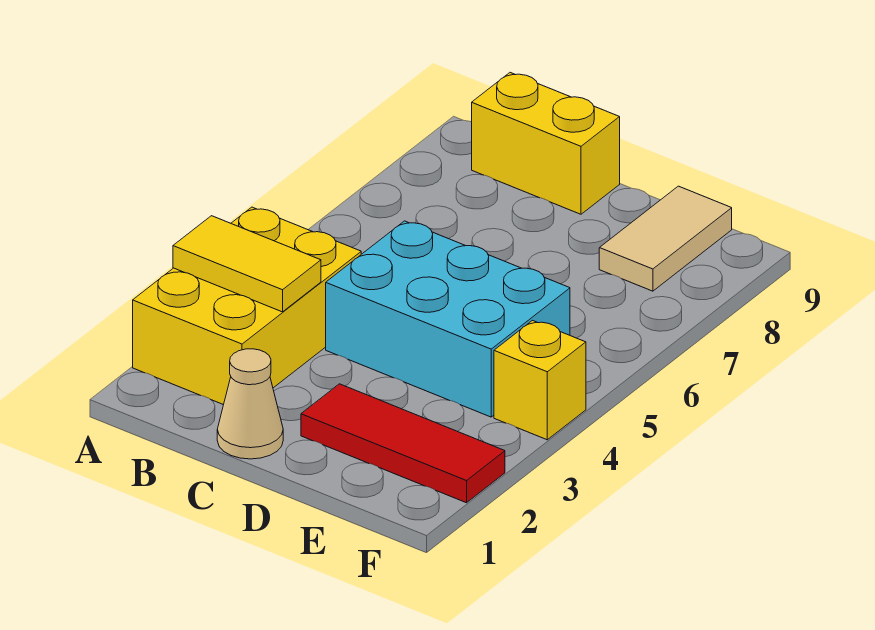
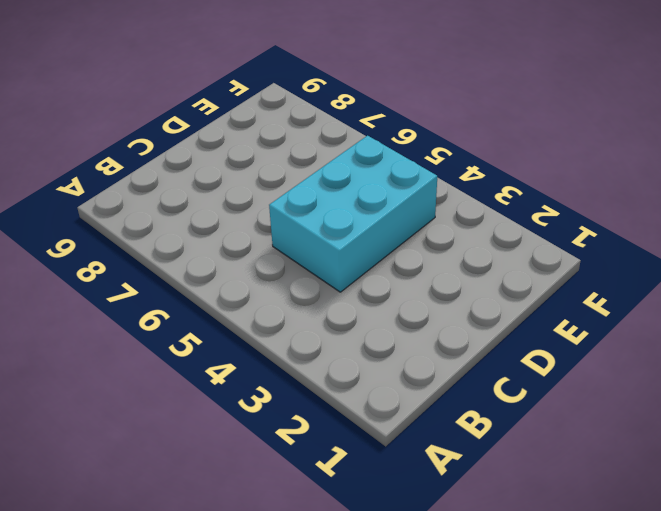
none -> yellow 2x3 brick [133,207,361,405]
none -> yellow 1x2 brick [472,73,620,214]

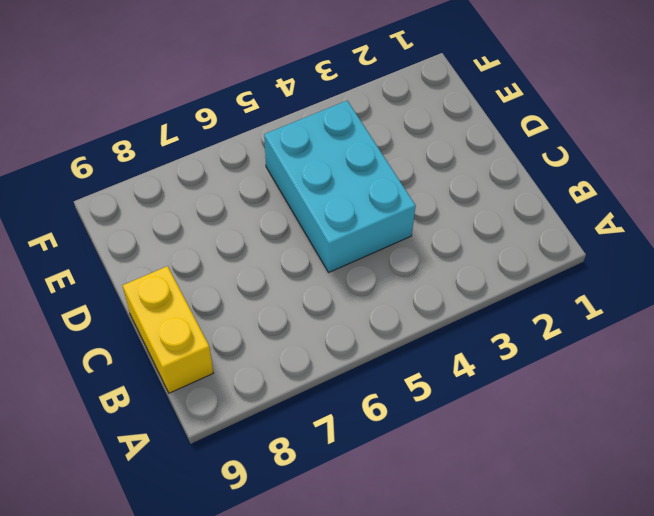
none -> yellow 2x3 brick [133,207,361,405]
none -> tan 1x1 cone [217,349,283,459]

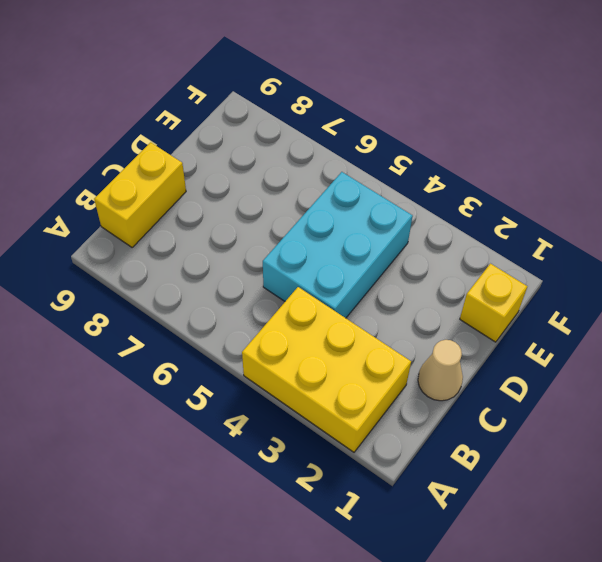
yellow 1x1 brick [460,264,527,342] -> yellow 1x1 brick moved to [494,321,586,440]
none -> red 1x3 tile [301,384,505,503]
none -> tan 1x2 tile [599,186,732,291]

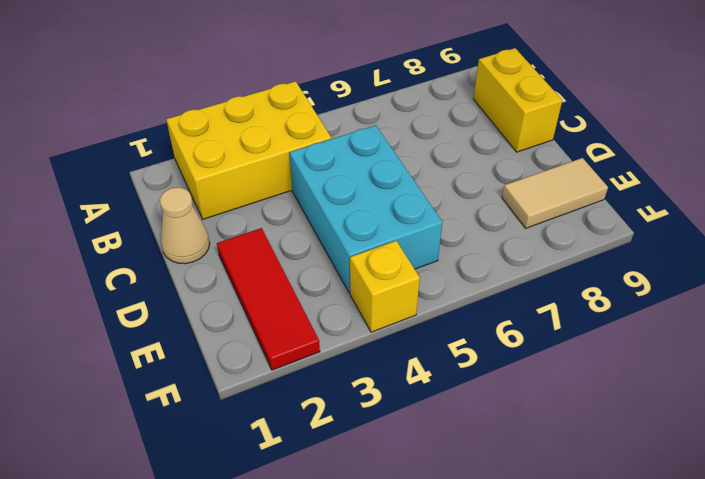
none -> yellow 1x2 tile [173,216,321,312]

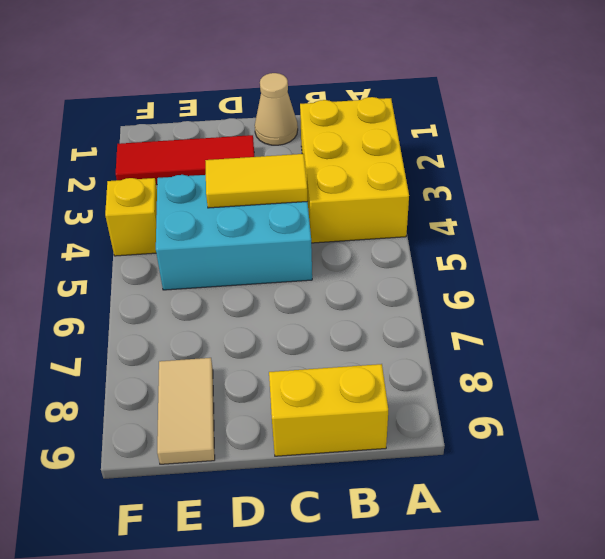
yellow 1x2 tile [205,154,308,208] -> yellow 1x2 tile moved to [173,216,321,312]

